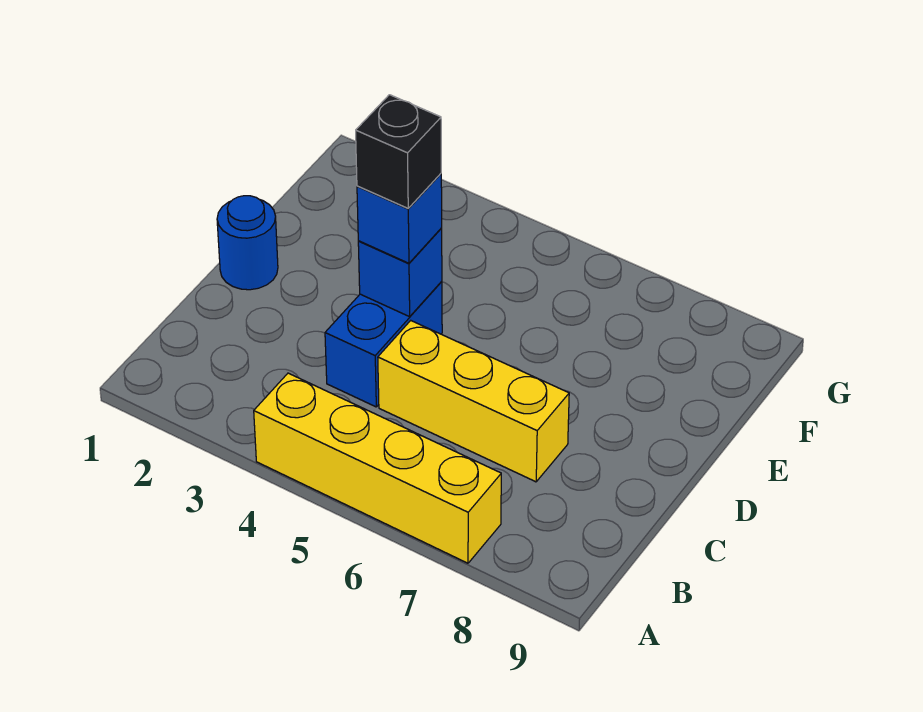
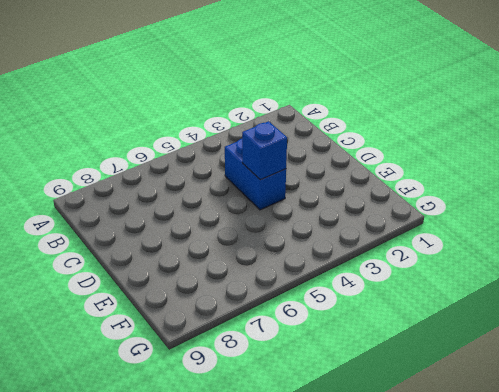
none -> yellow 1x4 brick [254,373,501,563]
none -> yellow 1x3 brick [378,321,569,482]

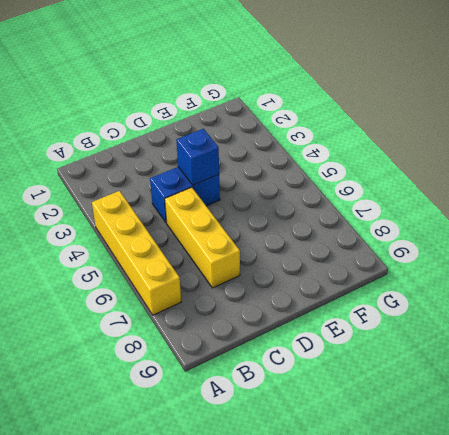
none -> blue 1x1 round brick [217,196,278,290]
none -> blue 1x1 brick [357,174,442,263]

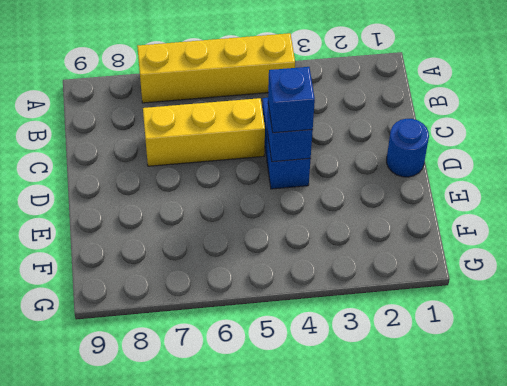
none -> black 1x1 brick [356,95,441,208]

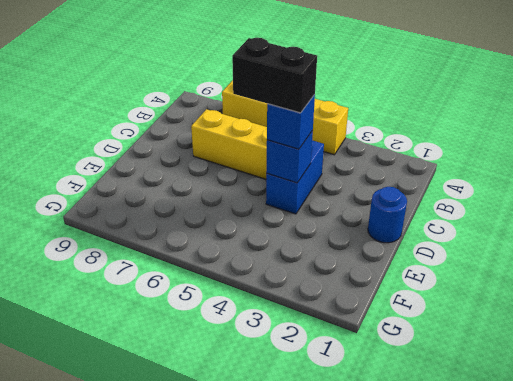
black 1x2 brick [232,38,317,113] -> black 1x1 brick [356,95,441,208]

